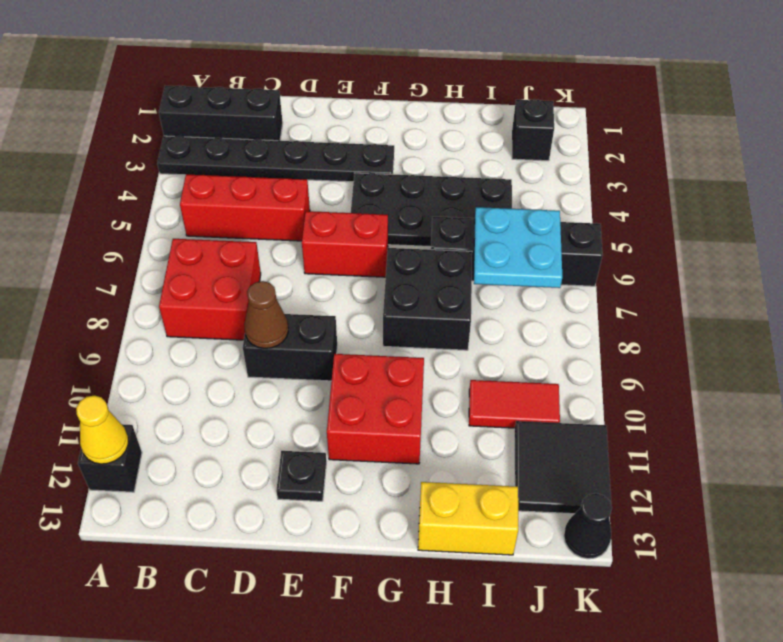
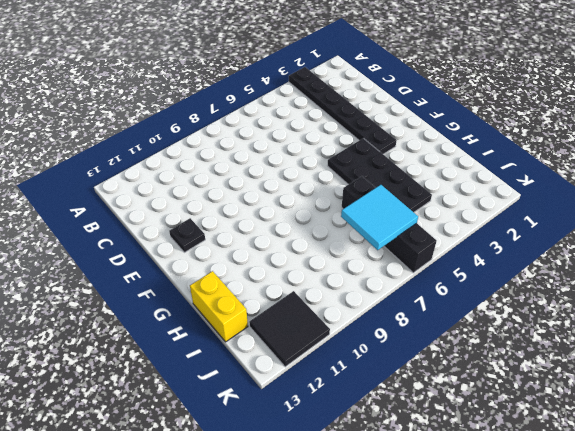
cyan 2x2 tile [341,185,418,250] -> cyan 2x2 plate [474,207,562,288]
none -> black 1x3 brick [159,85,283,141]
none -> black 1x1 brick [78,424,142,492]
none -> red 1x3 brick [180,174,310,241]

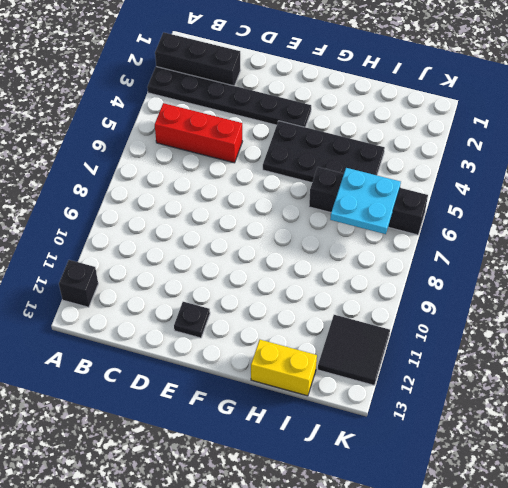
none -> red 2x2 brick [159,239,261,340]
none -> black 1x2 brick [243,314,337,381]
none -> red 1x2 brick [302,211,388,277]

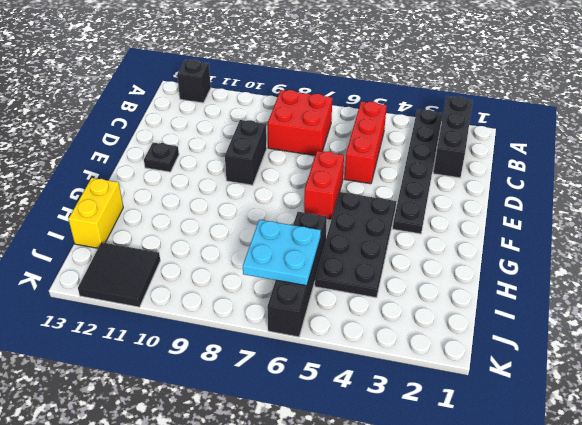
none -> red 2x2 brick [327,354,424,464]
none -> black 2x2 brick [383,248,472,350]
none -> red 1x2 tile [469,380,560,428]

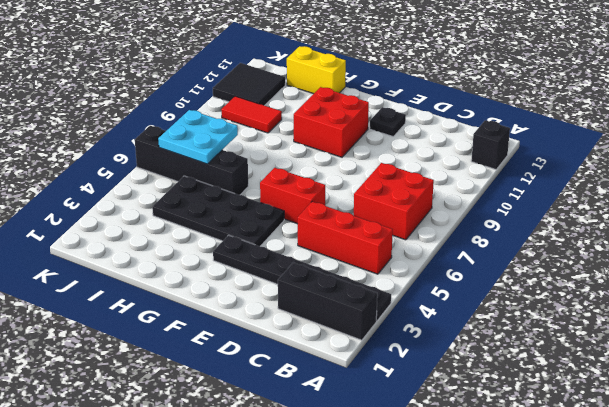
none -> black 1x2 brick [243,314,337,381]
none -> black 2x2 brick [383,248,472,350]
none -> black 1x1 brick [512,99,554,161]

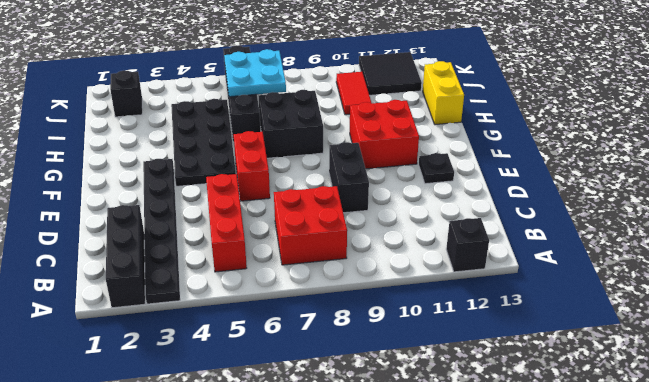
none -> black 1x1 cone [564,493,612,559]
none -> yellow 1x1 cone [76,395,128,464]
none -> brown 1x1 cone [244,281,288,348]

